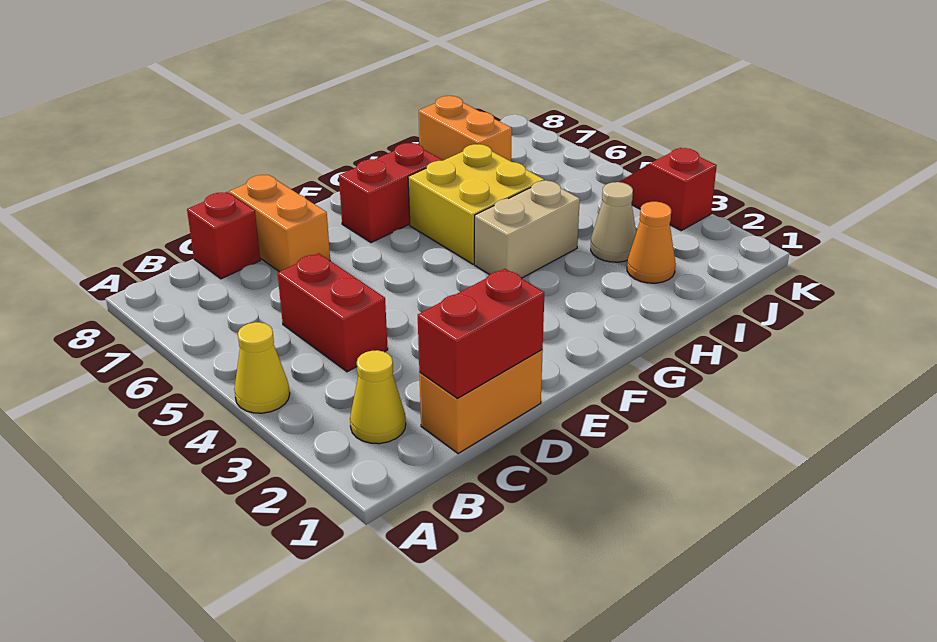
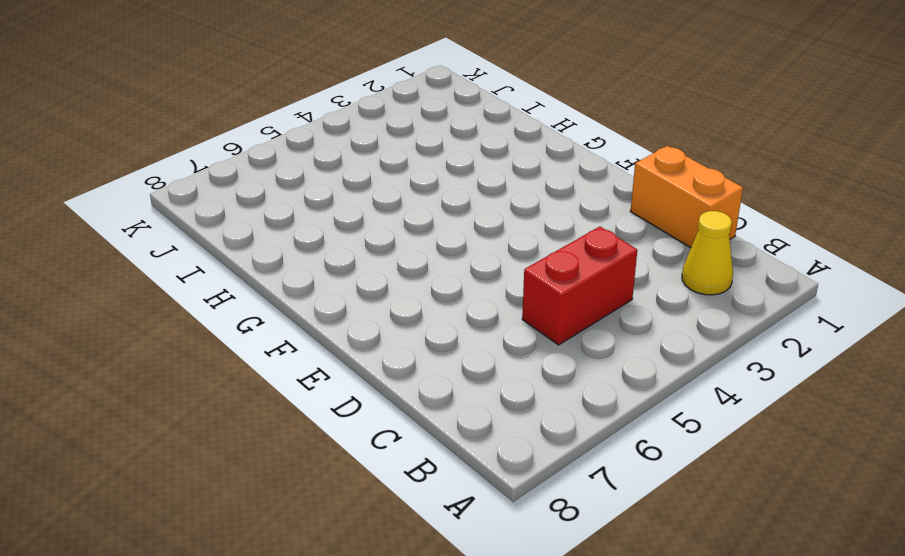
none -> yellow 1x1 cone [234,322,290,413]
none -> red 1x1 brick [187,192,260,279]
none -> orange 1x2 brick [229,175,330,272]

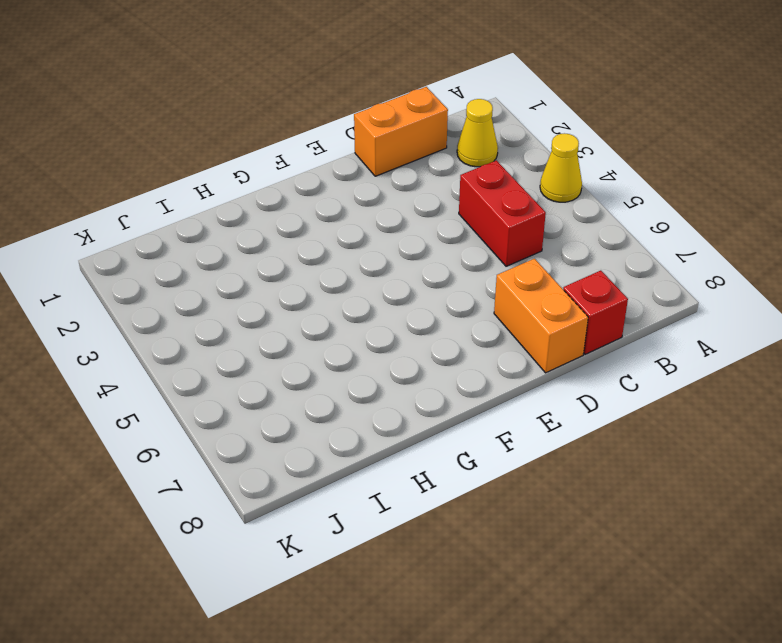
none -> red 1x2 brick [339,143,442,243]
none -> tan 1x2 brick [475,180,580,278]
none -> yellow 2x2 brick [408,144,544,264]

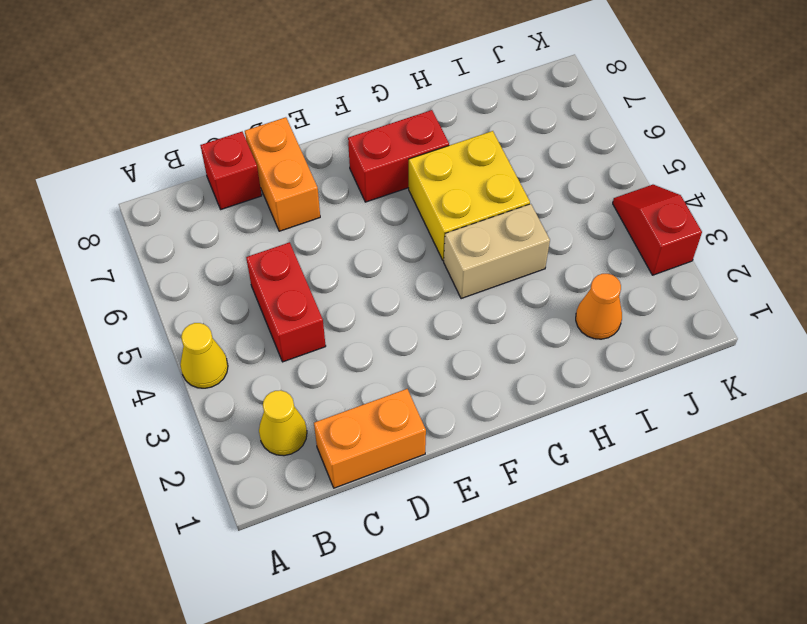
none -> tan 1x1 cone [591,182,636,262]
none -> orange 1x2 brick [419,96,512,161]
none -> red 1x2 brick [418,269,544,398]

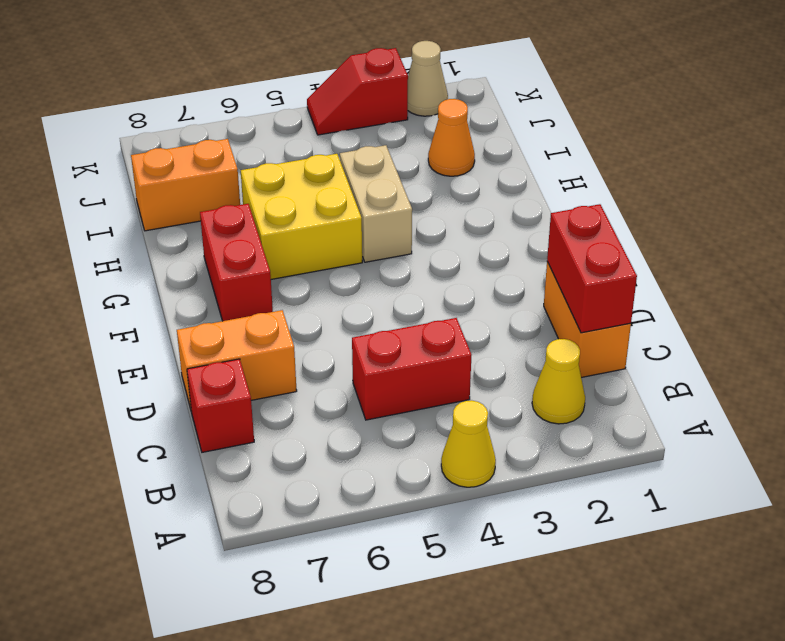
tan 1x1 cone [408,41,448,116] -> tan 1x1 cone moved to [591,182,636,262]

